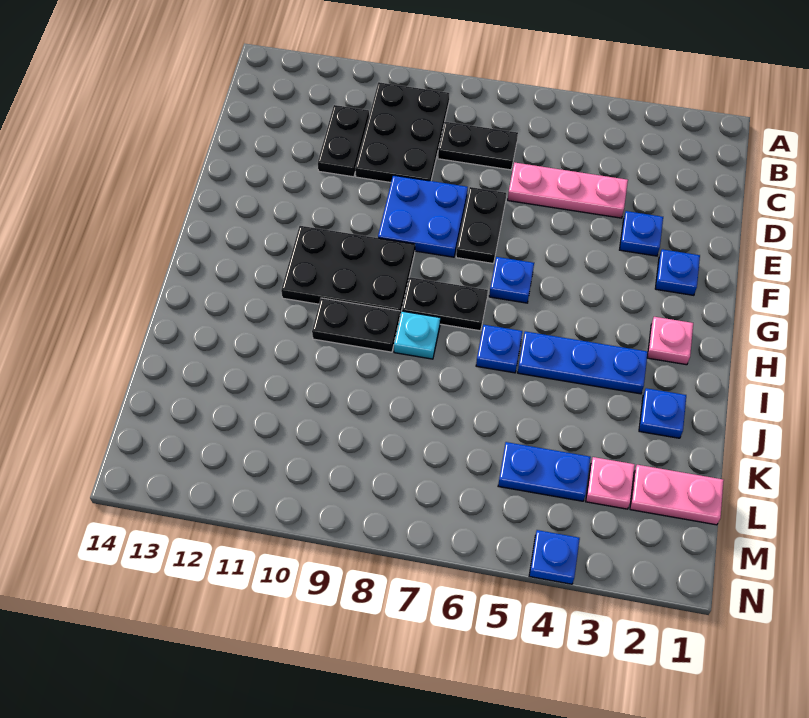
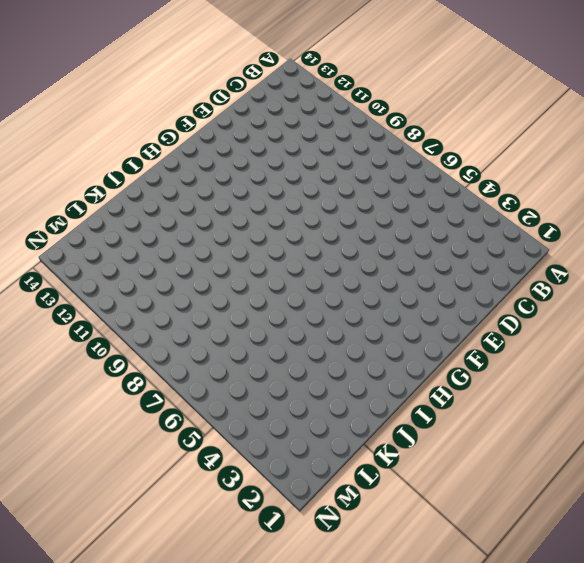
none -> black 2x3 plate [355,82,449,183]
none -> black 1x2 plate [438,122,518,170]
none -> black 1x2 plate [318,105,369,177]

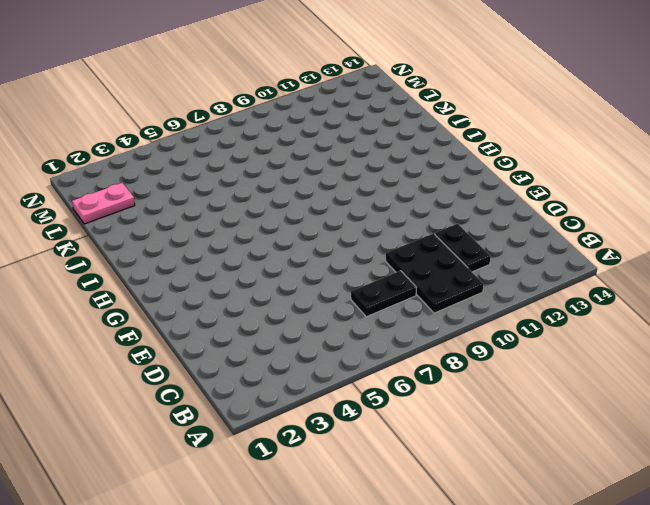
none -> pink 1x3 plate [508,162,628,218]
none -> blue 1x1 plate [620,211,663,256]
none -> black 1x2 plate [456,187,506,263]

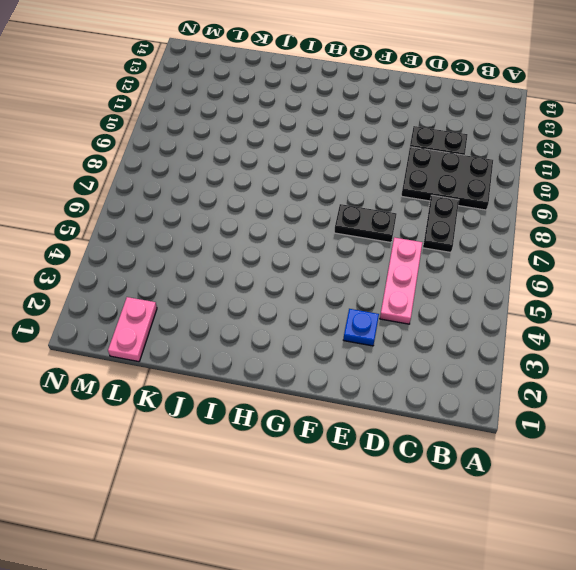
none -> blue 2x2 plate [378,175,468,257]
none -> blue 1x1 plate [655,249,700,295]
none -> blue 1x1 plate [489,257,534,303]

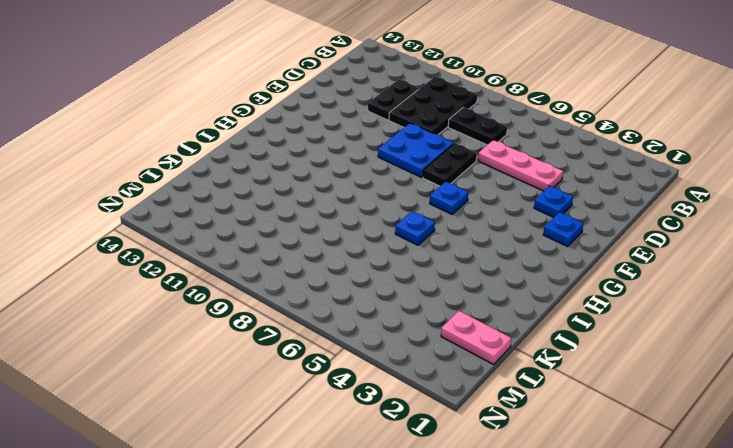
none -> black 2x3 plate [281,226,415,315]
none -> pink 1x1 plate [647,317,693,365]
none -> black 1x2 plate [402,277,488,331]

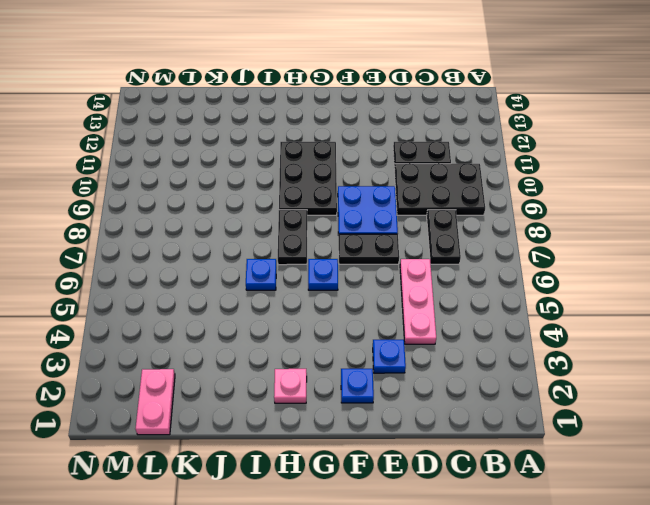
none -> blue 1x3 plate [518,331,648,394]
none -> cyan 1x1 plate [394,311,440,359]
none -> black 1x2 plate [312,298,400,352]

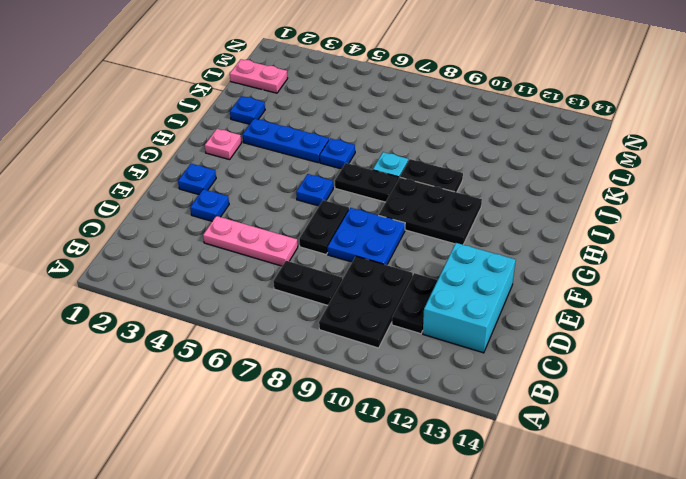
cyan 2x3 brick [423,243,516,353] -> none
none -> pink 1x1 plate [586,457,635,509]
none -> blue 1x2 plate [498,442,591,501]
none -> blue 1x1 plate [529,530,580,584]

